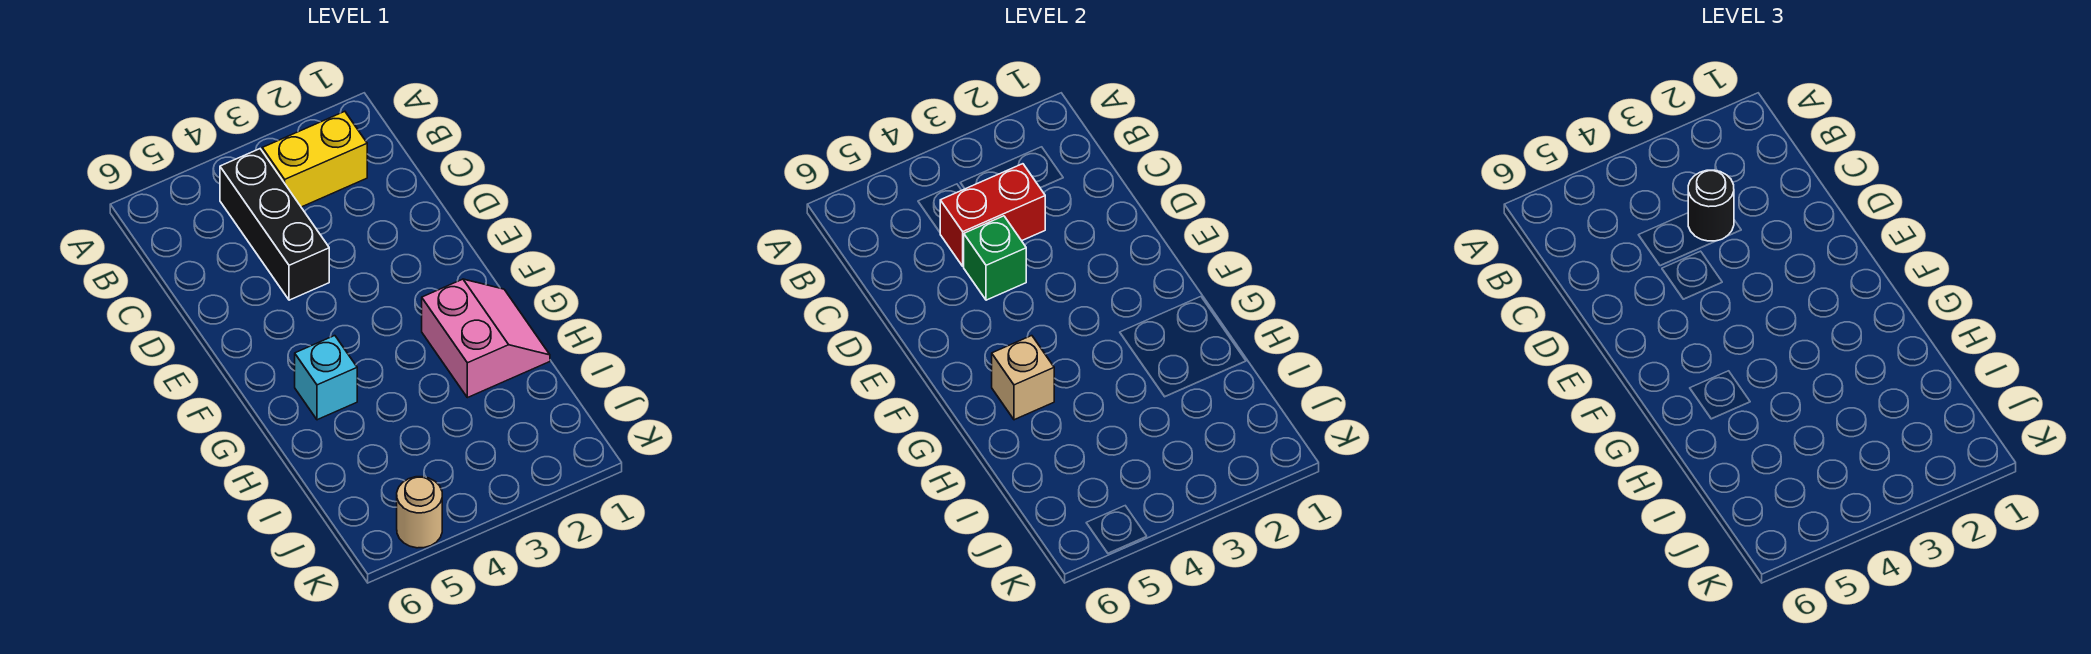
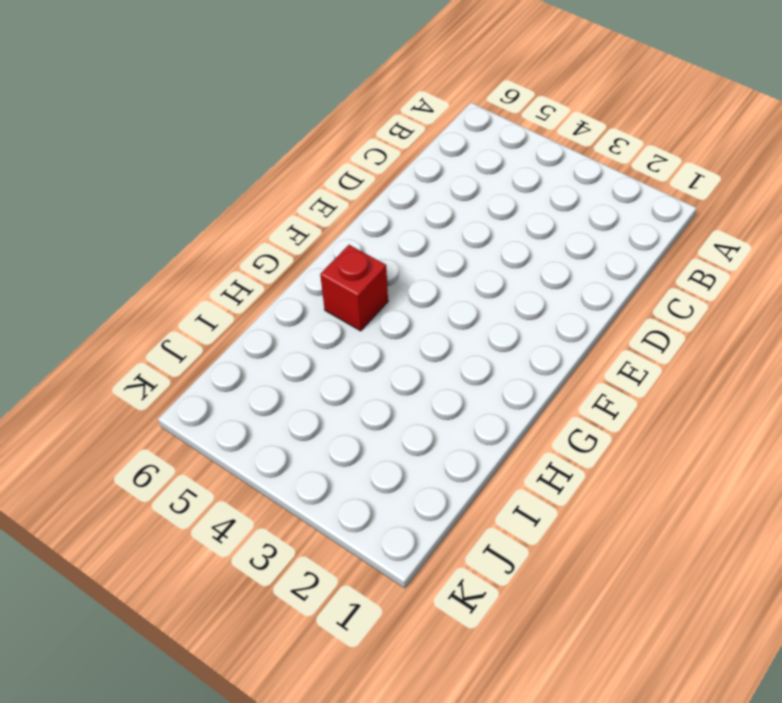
red 1x1 brick [320,245,388,331] -> cyan 1x1 brick [295,336,357,420]
none -> yellow 1x2 brick [262,111,367,207]
none -> black 1x3 brick [220,149,329,300]

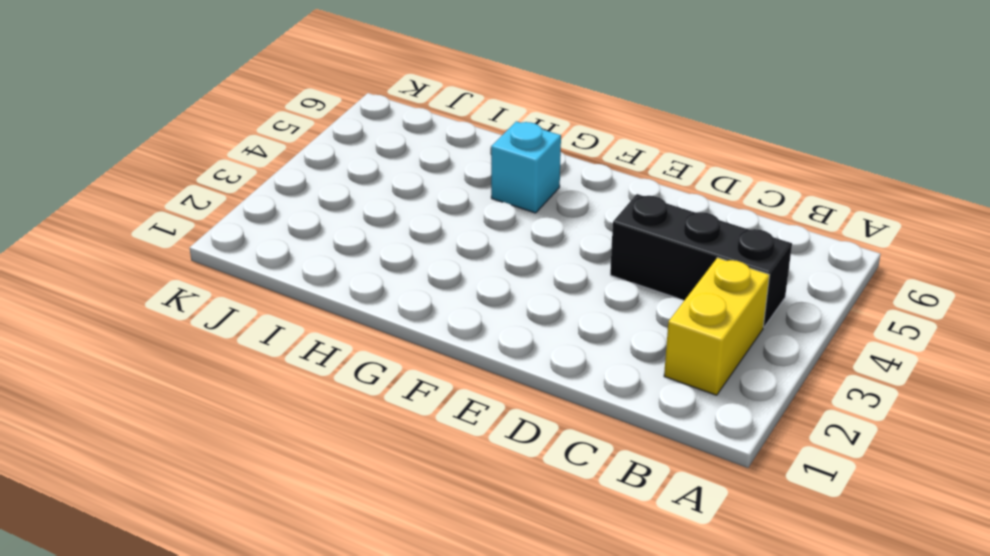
none -> pink 2x2 slope [422,279,550,398]
none -> tan 1x1 round brick [397,477,442,548]

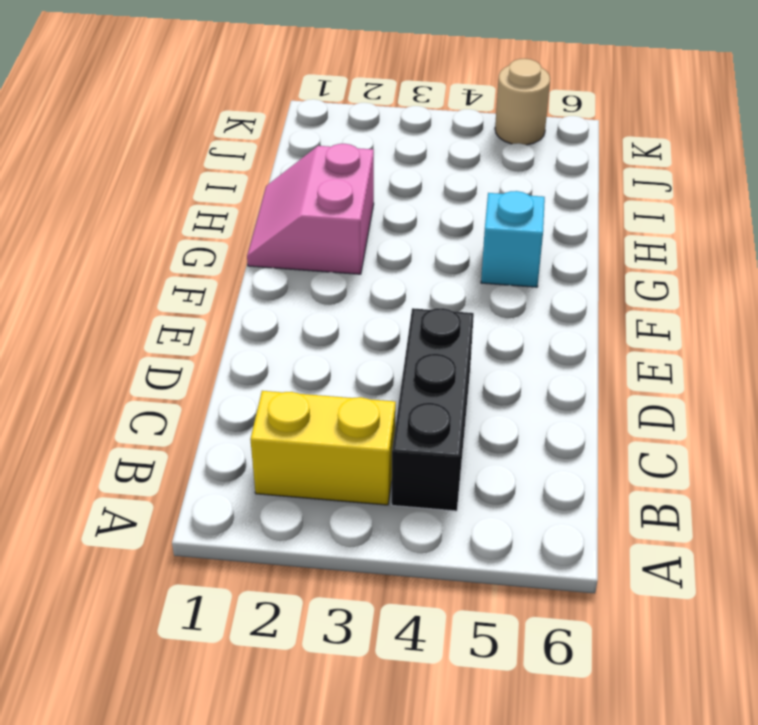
none -> red 1x2 brick [940,164,1045,266]
none -> green 1x1 brick [963,216,1026,300]

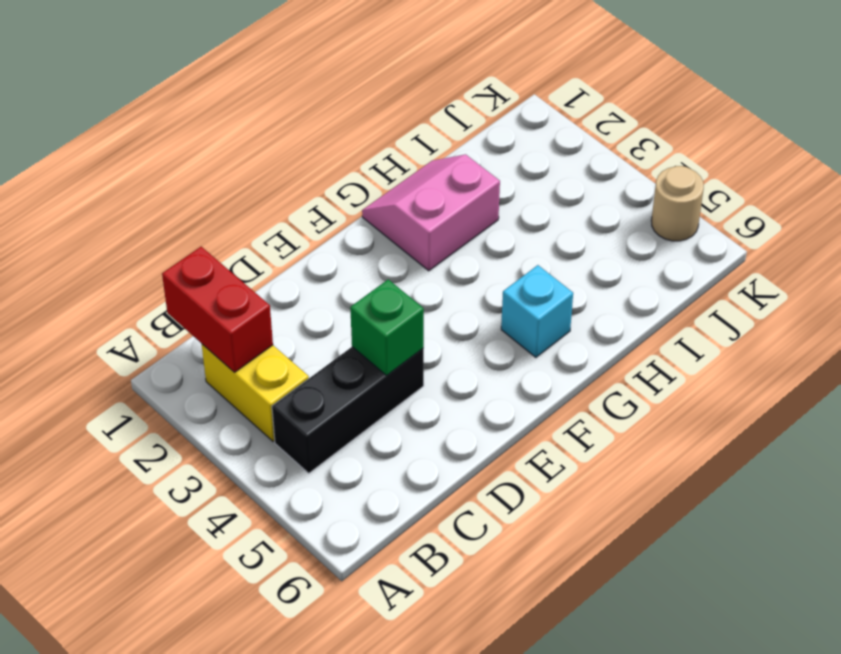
red 1x2 brick [162,247,273,372] -> red 1x2 brick moved to [940,164,1045,266]
none -> tan 1x1 brick [992,336,1054,420]
none -> black 1x1 round brick [1688,170,1734,241]

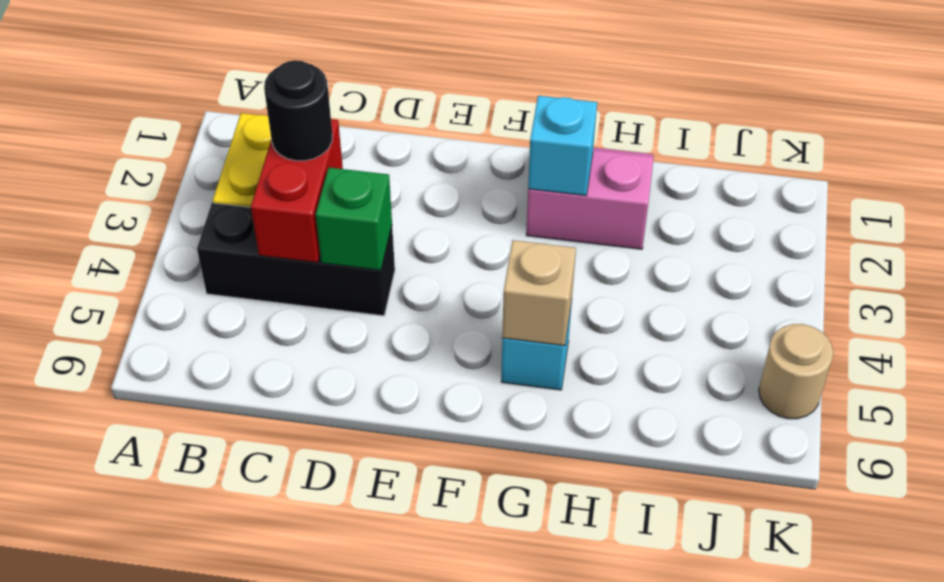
cyan 1x1 brick [528,96,597,196] -> none

